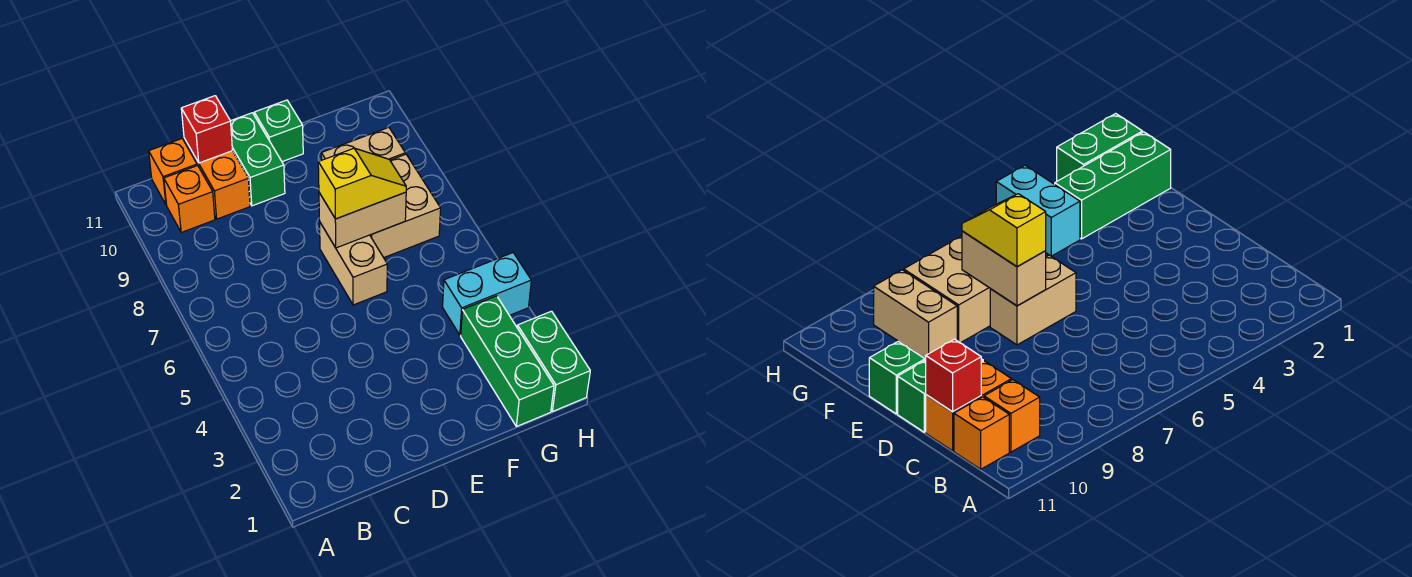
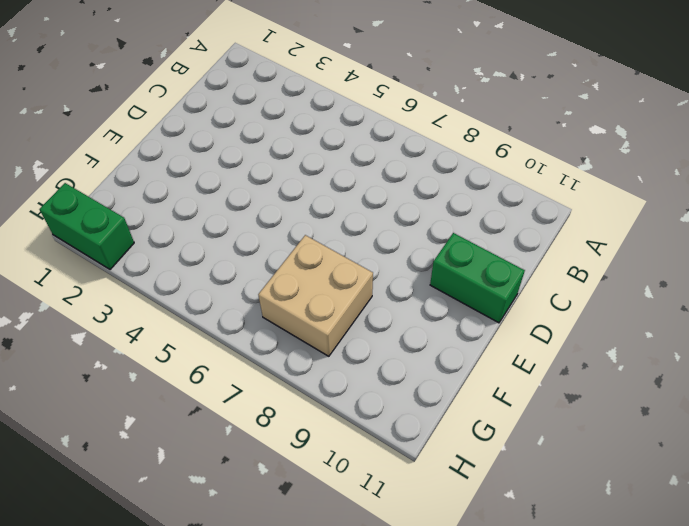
none -> orange 1x1 brick [164,166,215,232]
none -> orange 1x1 brick [149,139,197,205]
none -> orange 1x2 brick [184,138,250,219]

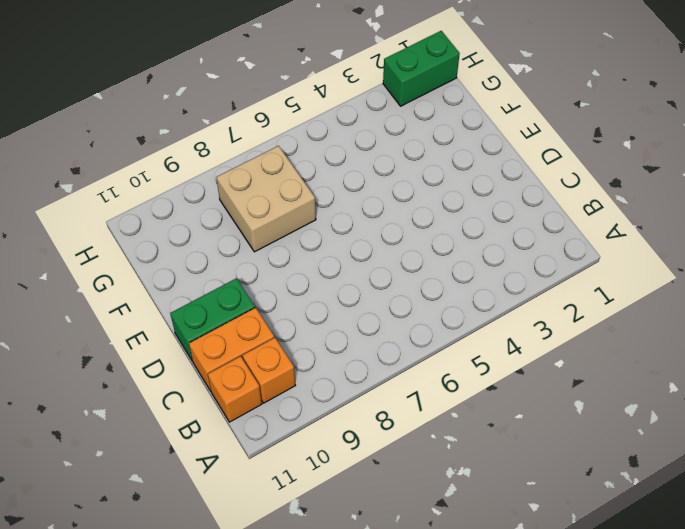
none -> tan 1x2 brick [320,223,387,305]
none -> green 1x1 brick [254,100,303,162]
none -> tan 1x2 brick [321,127,405,160]

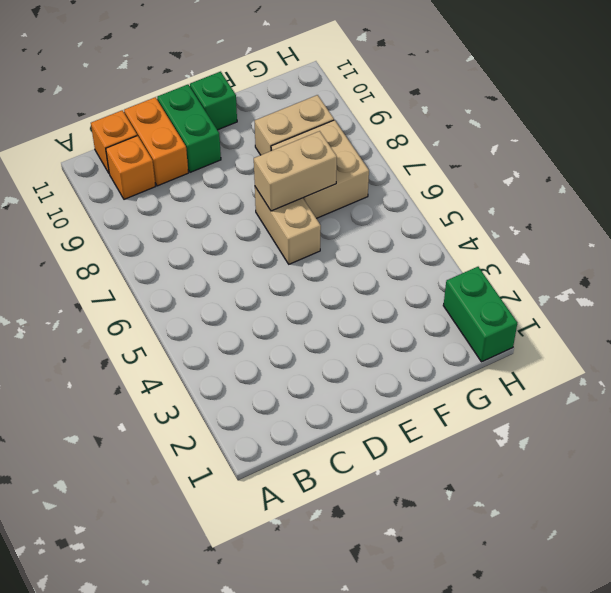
none -> green 1x3 brick [461,296,554,427]
none -> cyan 1x2 brick [443,253,531,335]
none -> red 1x1 brick [181,96,232,163]

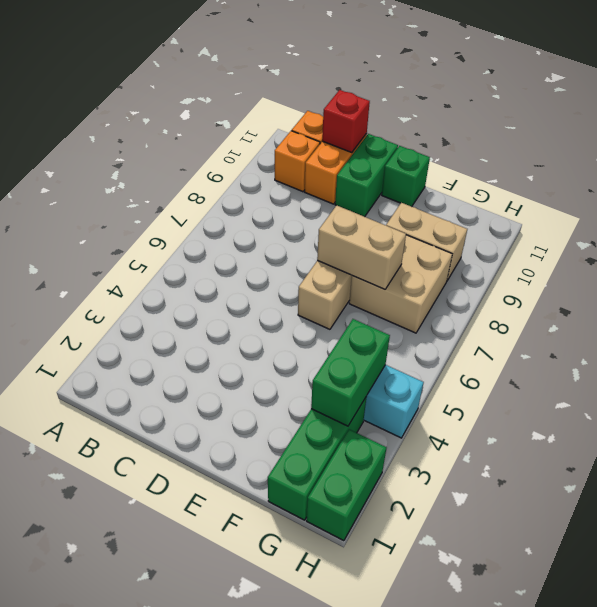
green 1x2 brick [311,319,390,426] -> none
none -> yellow 1x2 slope [318,148,406,219]

